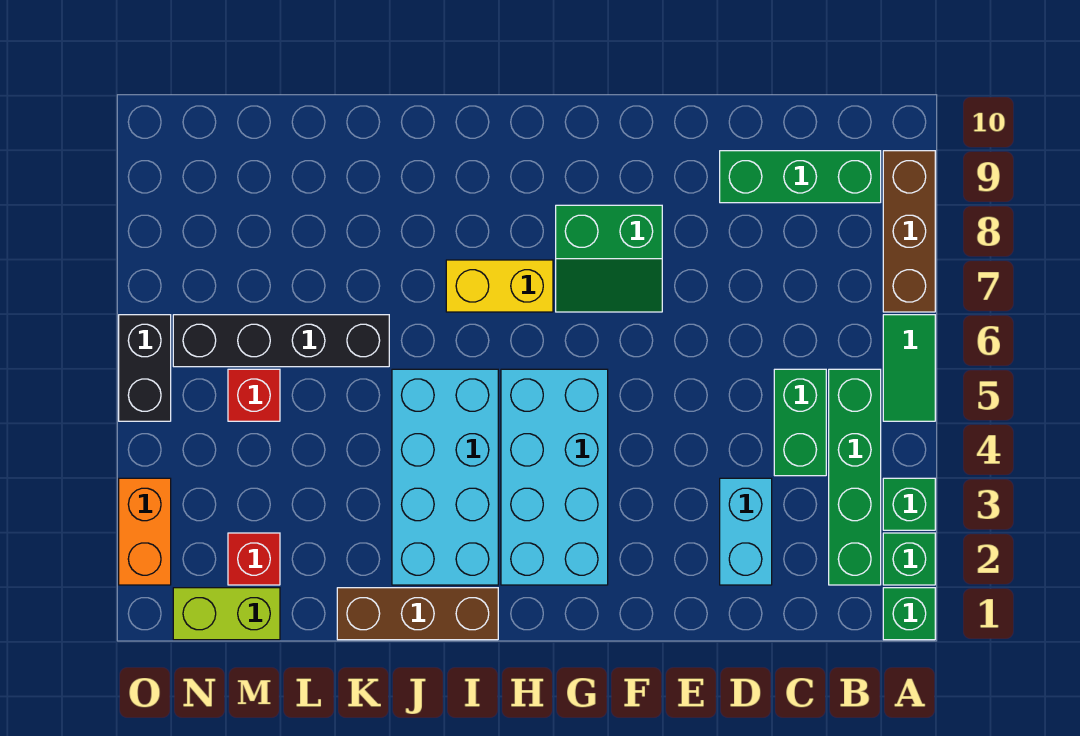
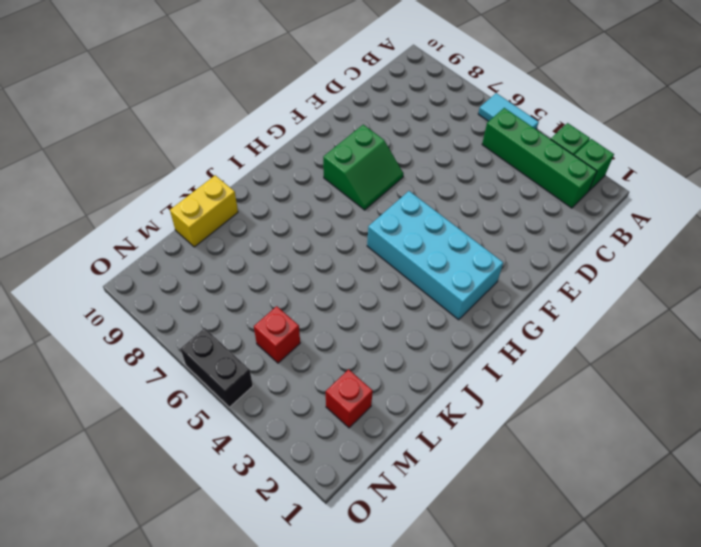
cyan 1x2 tile [478,93,539,129] -> green 1x2 tile [883,315,935,421]
yellow 1x2 brick [170,175,238,247] -> yellow 1x2 brick moved to [446,260,553,312]
none -> green 1x1 brick [883,588,935,640]
none -> brown 1x3 brick [883,151,935,312]
none -> green 1x3 brick [720,151,881,203]

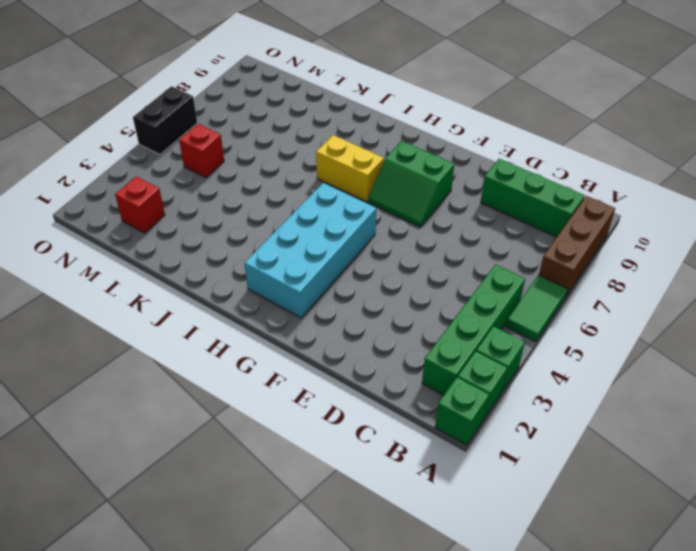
none -> green 1x2 brick [774,369,826,476]
none -> cyan 1x2 brick [720,478,772,585]
none -> brown 1x3 brick [337,588,498,640]

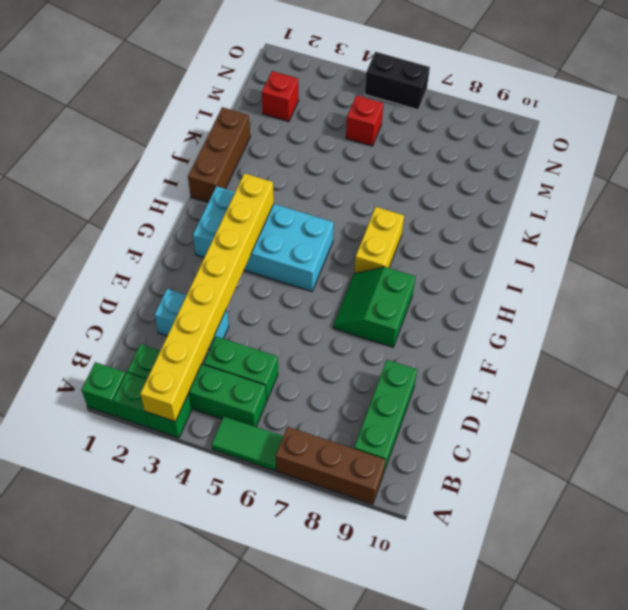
yellow 1x8 brick [140,173,274,422] -> none
none -> cyan 2x4 brick [392,369,498,585]
none -> black 1x4 brick [173,315,389,367]
none -> lime 1x2 brick [173,588,280,640]

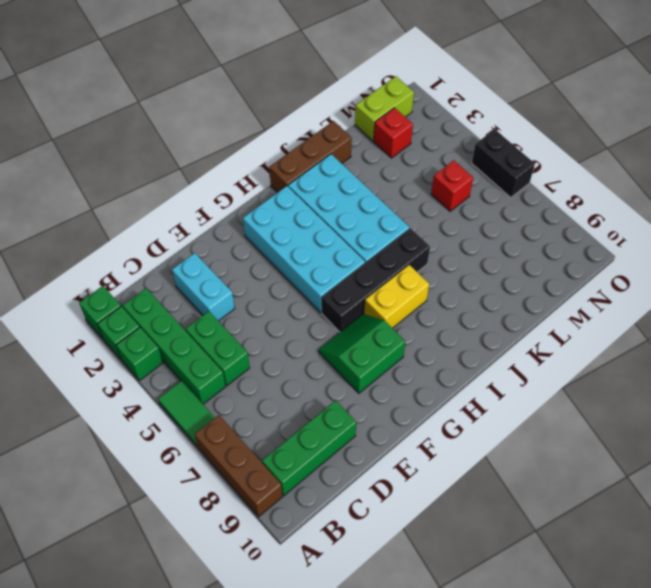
black 1x4 brick [321,228,430,332] -> black 1x4 brick moved to [173,315,389,367]
none -> orange 1x2 brick [119,478,171,585]

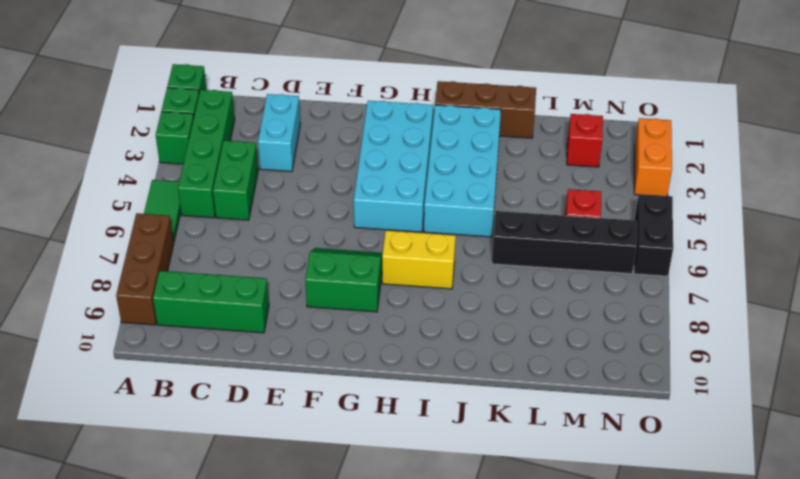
none -> lime 1x2 brick [173,588,280,640]

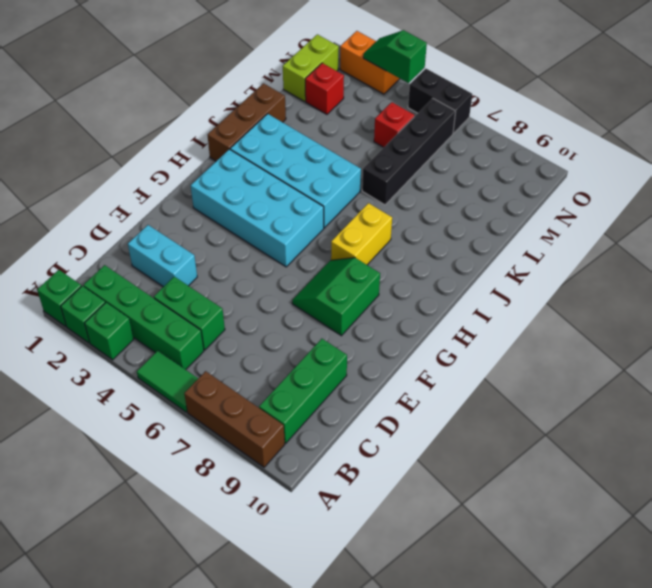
green 1x2 slope [363,30,427,83] -> none

